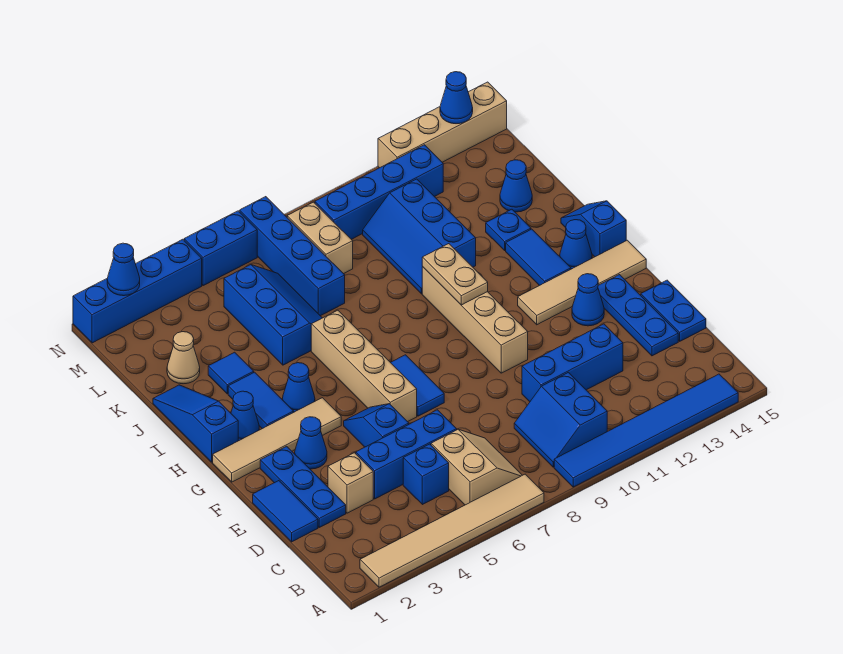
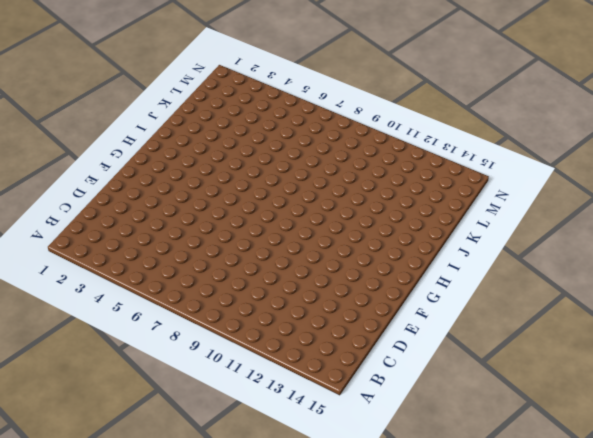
none -> tan 1x6 tile [360,474,544,587]
none -> blue 1x6 tile [554,374,738,487]
none -> tan 2x2 slope [431,429,522,505]
none -> blue 2x2 slope [514,372,607,467]

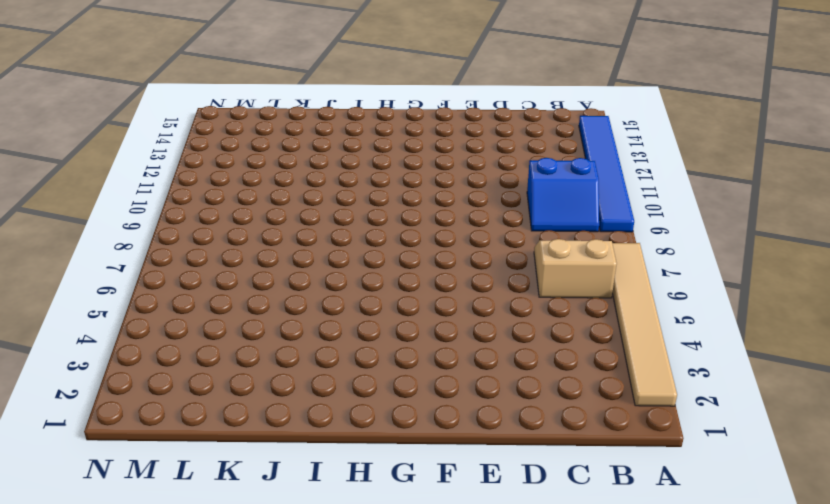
none -> blue 1x1 brick [403,444,449,505]
none -> blue 1x2 tile [253,481,318,542]
none -> blue 1x3 plate [260,446,346,527]
none -> tan 1x1 brick [328,453,373,513]

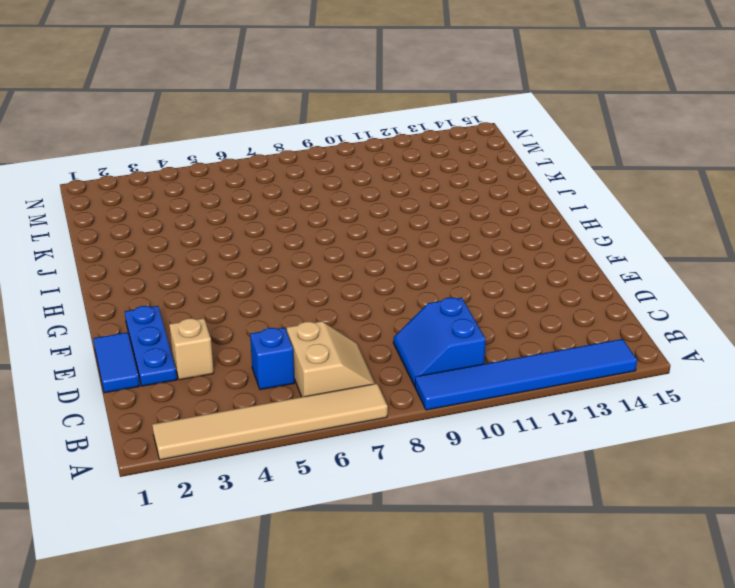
none -> blue 1x3 brick [356,410,457,499]
none -> blue 1x3 brick [522,324,623,402]
none -> blue 1x3 plate [598,275,678,356]
none -> blue 1x2 plate [641,280,706,341]

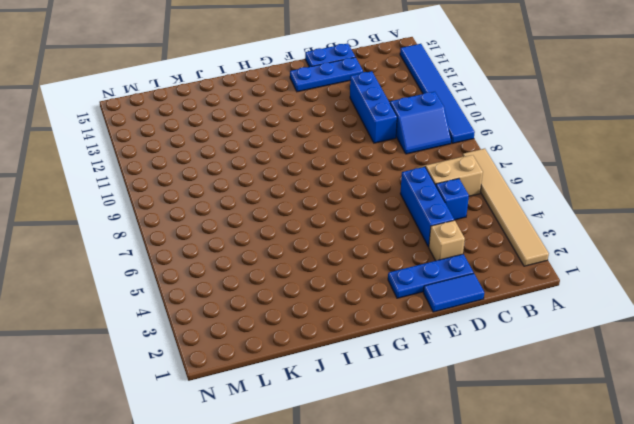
none -> blue 1x2 slope [344,404,409,447]
none -> blue 1x1 cone [295,417,327,469]
none -> tan 1x4 brick [311,310,417,422]
none -> blue 1x2 tile [390,355,444,416]

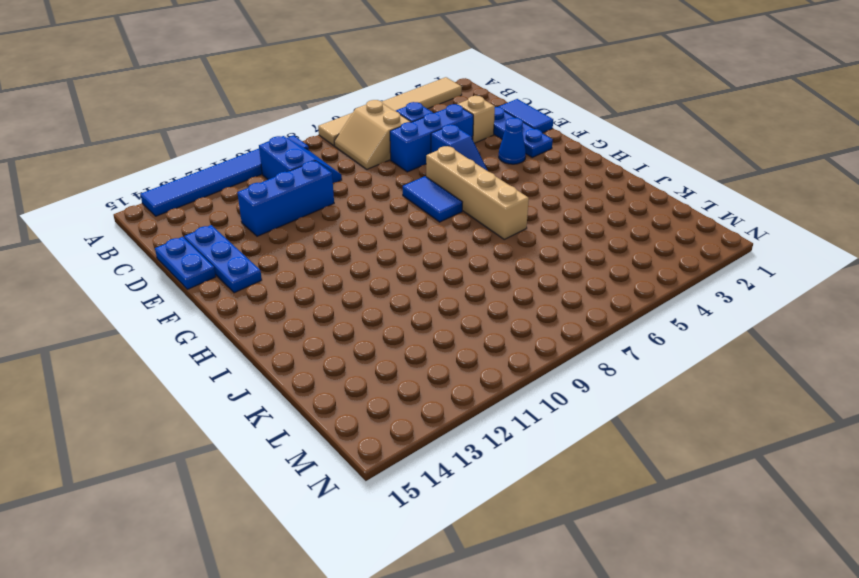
none -> tan 1x4 brick [422,267,528,373]
none -> blue 1x1 cone [572,274,604,326]
none -> tan 1x4 tile [213,398,341,482]
none -> tan 1x4 tile [518,240,646,325]

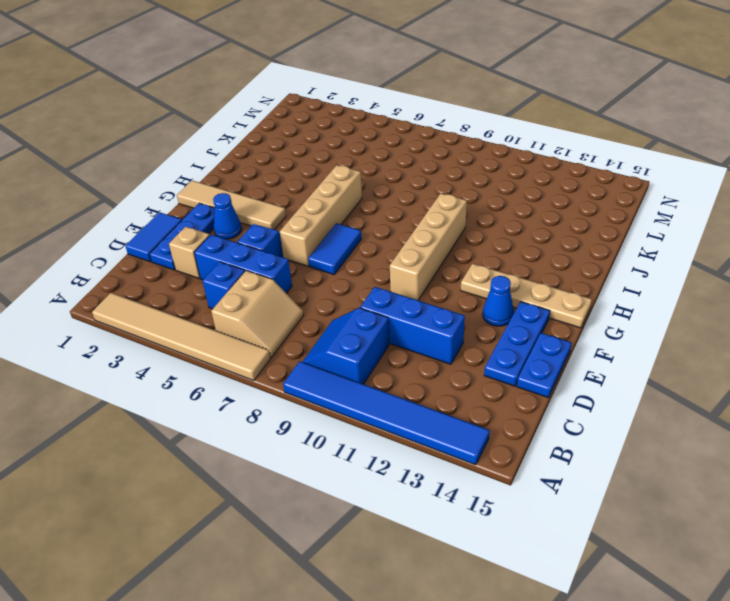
tan 1x4 plate [461,264,592,328] -> tan 1x4 tile [518,240,646,325]
none -> blue 1x3 slope [153,385,238,462]
none -> blue 1x1 cone [231,391,259,441]
none -> blue 1x2 tile [228,372,294,429]
none -> blue 1x1 cone [282,363,315,412]

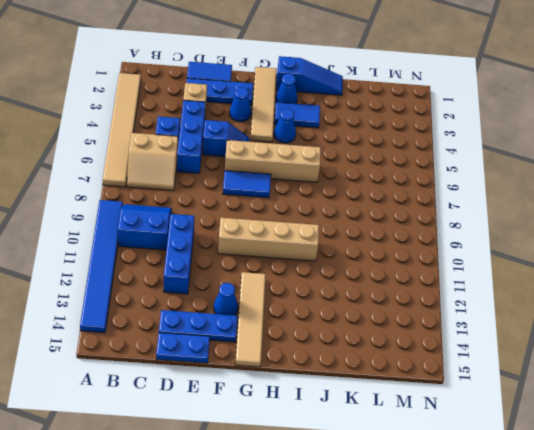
none -> blue 1x2 tile [506,229,571,286]
none -> blue 1x1 cone [560,220,592,269]
none -> blue 1x2 slope [561,201,626,257]
none -> blue 1x1 tile [208,352,254,394]

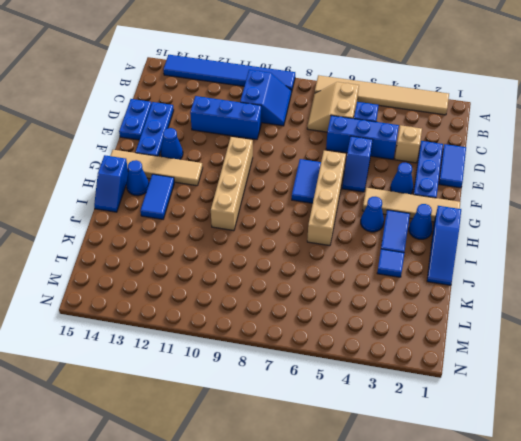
none -> blue 2x3 slope [224,265,322,365]
none -> blue 2x3 slope [363,179,476,294]
none -> blue 1x1 plate [486,209,531,250]
none -> tan 1x1 cone [167,332,200,384]

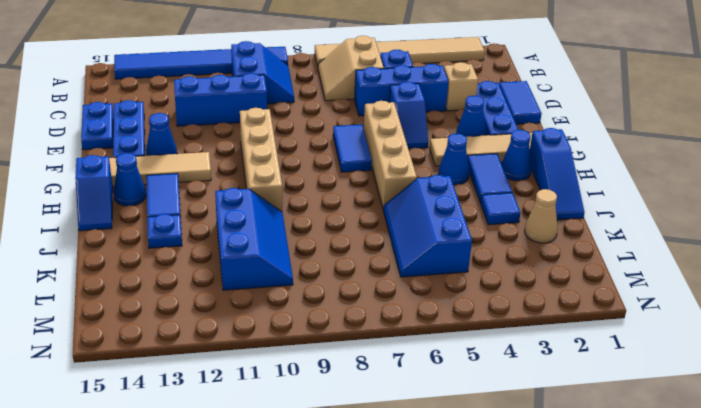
none -> blue 1x4 brick [240,197,345,316]
none -> blue 1x1 cone [500,160,532,212]
none -> tan 1x2 brick [287,202,353,274]
none -> blue 1x4 brick [315,145,443,239]

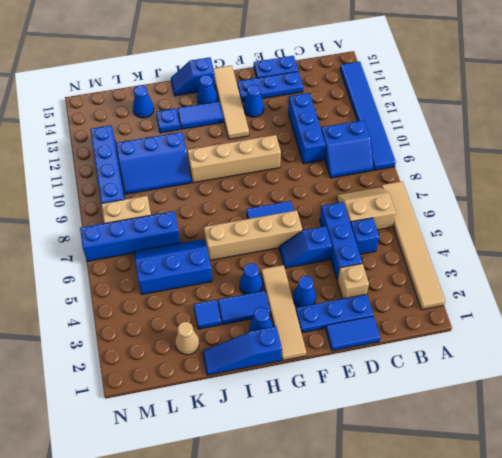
none -> blue 1x4 brick [73,239,202,343]
none -> blue 1x2 brick [184,211,257,286]
none -> tan 1x4 brick [378,82,507,168]
none -> tan 1x2 plate [422,244,488,305]

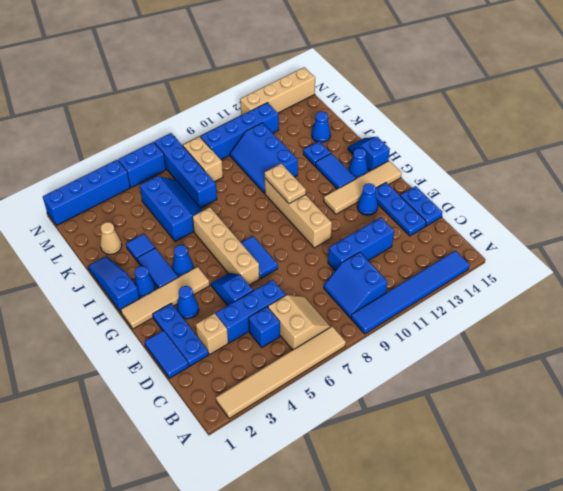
none -> blue 1x1 cone [107,243,140,296]
none -> blue 1x1 cone [440,72,473,124]

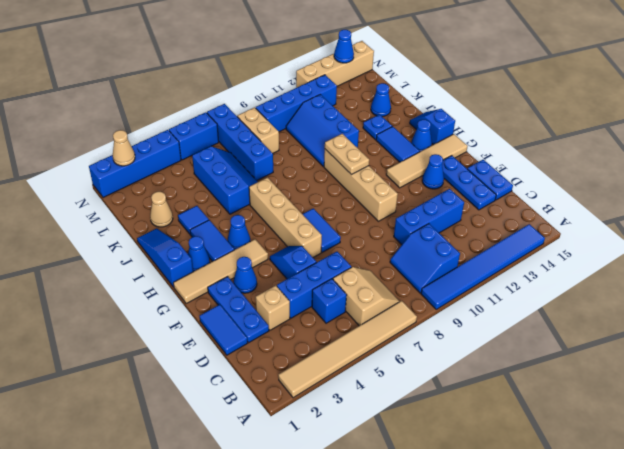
tan 1x1 cone [113,130,135,166] -> blue 1x1 cone [107,243,140,296]

